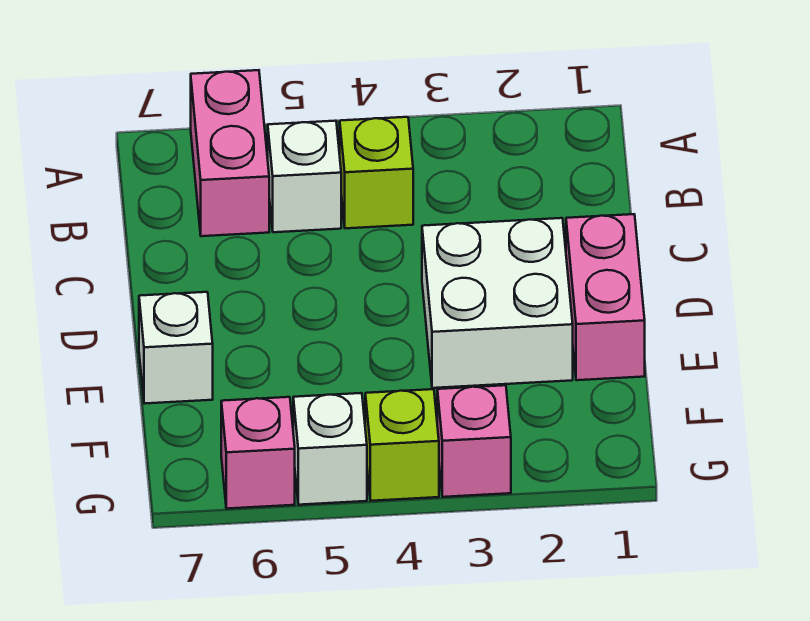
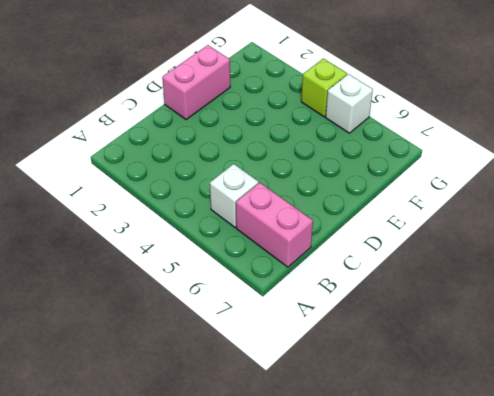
pink 1x2 brick [236,183,313,267] -> pink 1x2 brick turned to [191,70,269,236]
none -> lime 1x1 brick [340,117,413,228]
none -> white 2x2 brick [422,218,573,388]

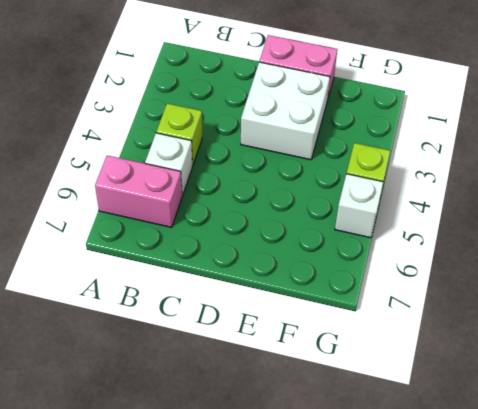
none -> white 1x1 brick [139,292,213,404]
none -> pink 1x1 brick [437,385,511,497]

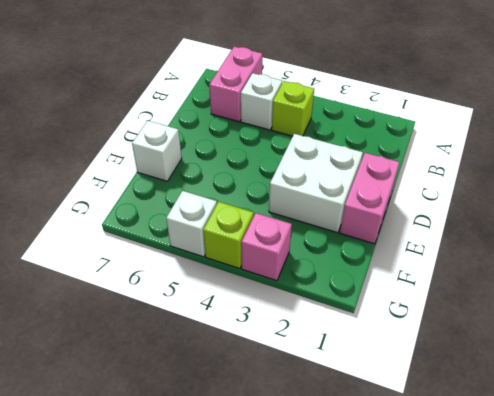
none -> pink 1x1 brick [221,397,295,509]

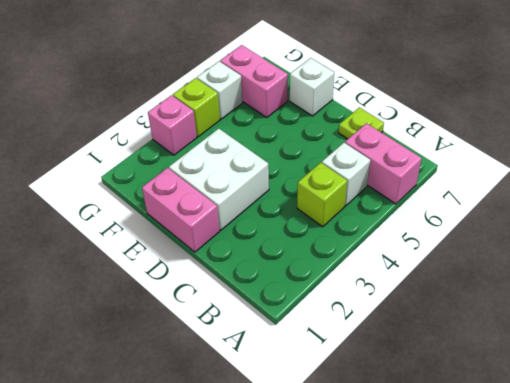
lime 1x1 plate [339,107,384,139] -> none
pink 1x2 brick [220,45,288,118] -> pink 1x1 brick [221,397,295,509]

